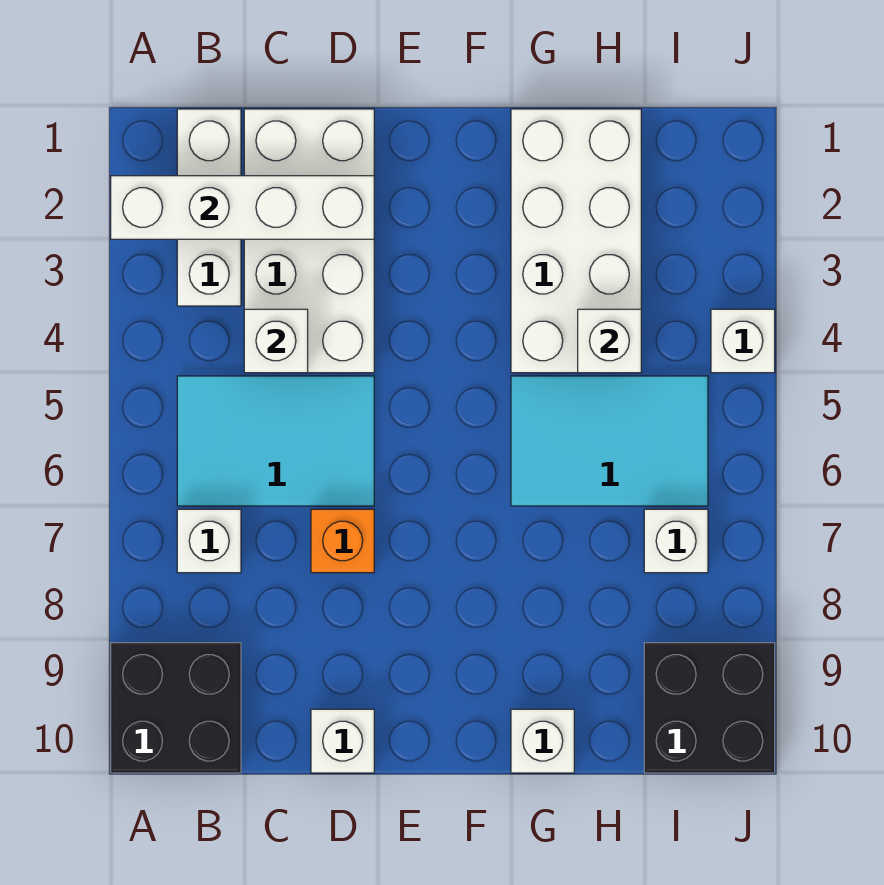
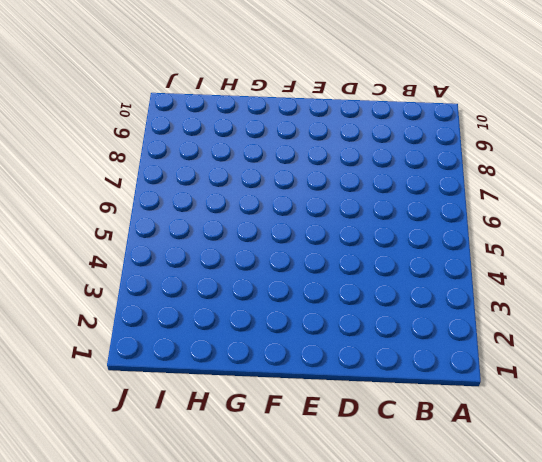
none -> black 2x2 brick [111,643,241,773]
none -> white 1x3 brick [177,109,241,306]
none -> cyan 2x3 tile [177,376,374,506]

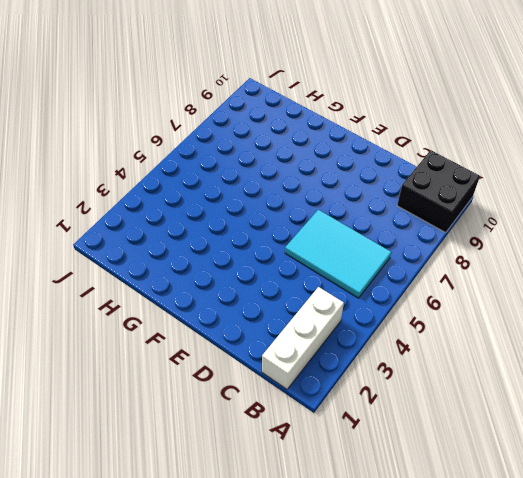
none -> white 1x1 brick [177,509,241,573]
none -> white 2x4 brick [244,109,374,373]
none -> orange 1x1 brick [311,509,374,573]

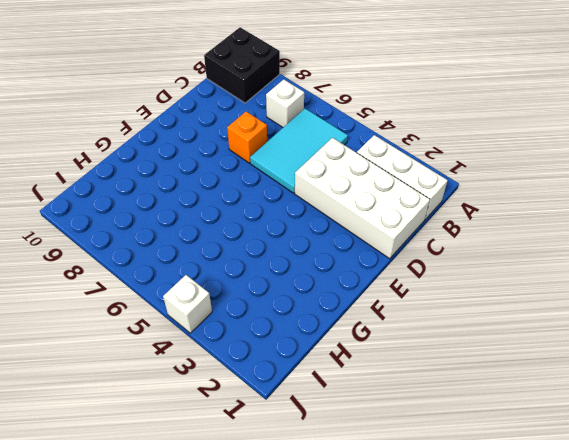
none -> white 1x1 brick [311,709,374,773]
none -> white 2x4 brick [511,109,641,373]
none -> cyan 2x3 tile [511,376,708,506]

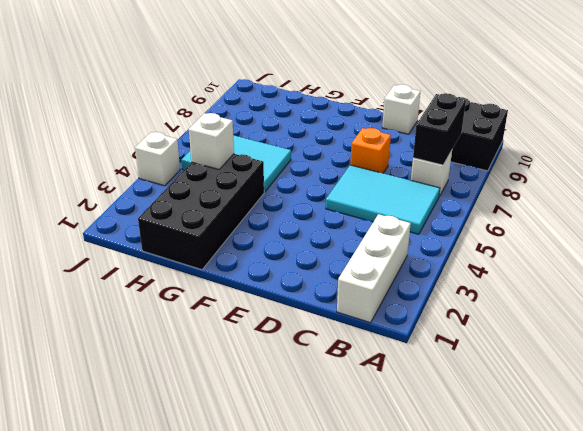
black 1x2 brick [413,93,466,165] -> none
black 2x4 brick [138,154,264,270] -> white 2x4 brick [511,109,641,373]
none -> white 2x4 brick [244,109,374,373]
none -> white 1x1 brick [511,709,574,773]
none -> white 1x1 brick [644,509,708,573]

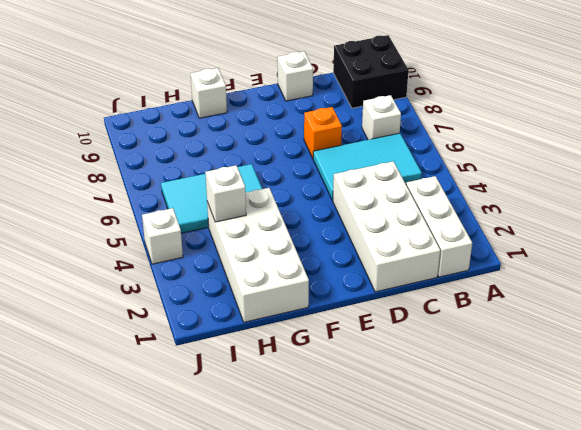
none -> white 1x1 brick [644,509,708,573]
none -> black 2x2 brick [644,643,775,773]
none -> white 1x4 brick [111,176,374,239]

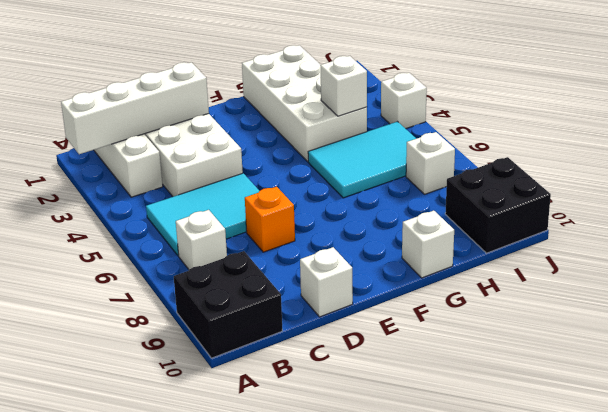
none -> white 1x1 brick [244,309,308,373]

